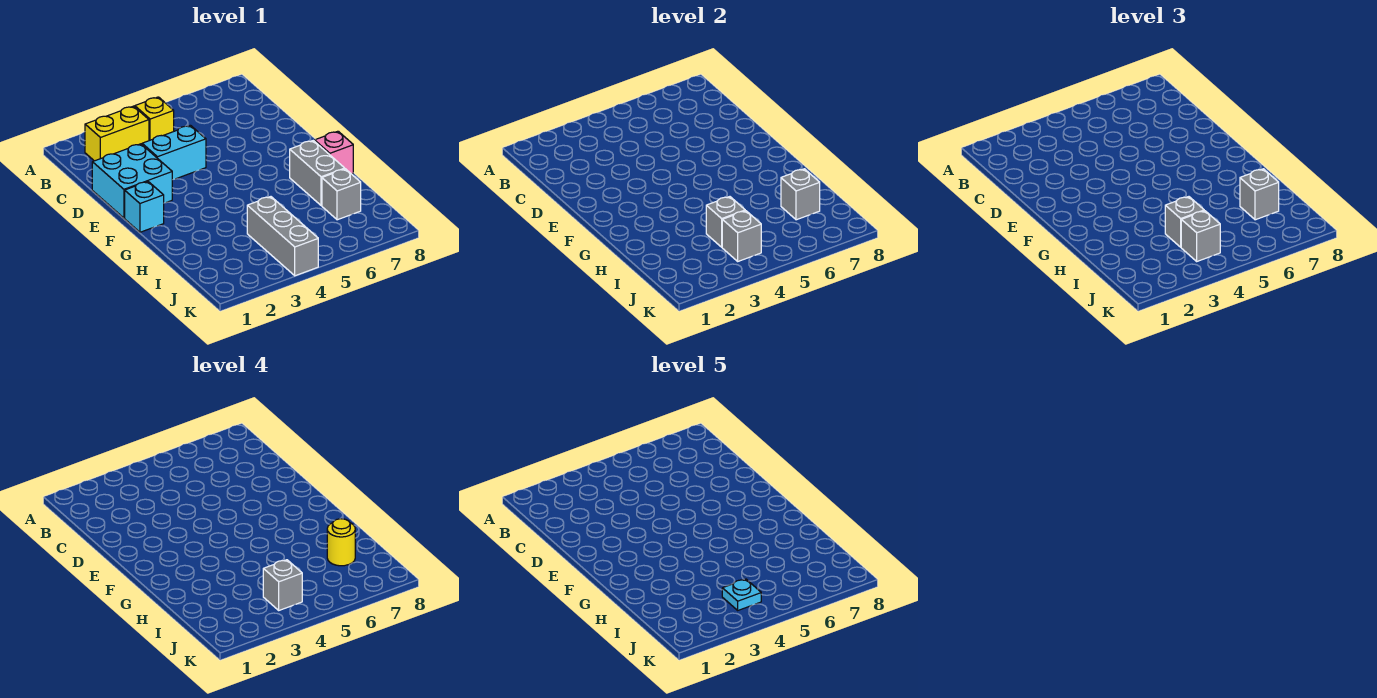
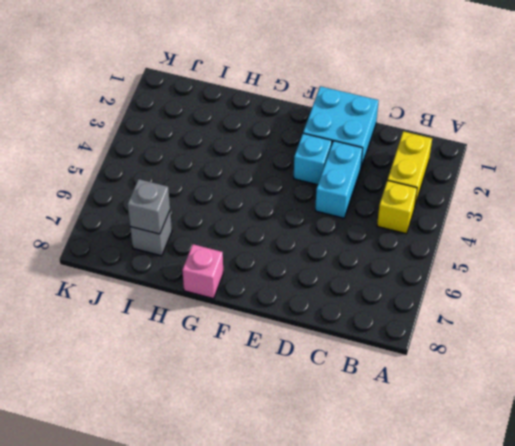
cyan 1x1 brick [294,133,332,185] -> cyan 1x1 brick moved to [125,182,164,232]
none -> grey 1x2 brick [290,141,345,206]
none -> grey 1x3 brick [247,197,318,276]
none -> grey 1x1 brick [706,197,745,247]

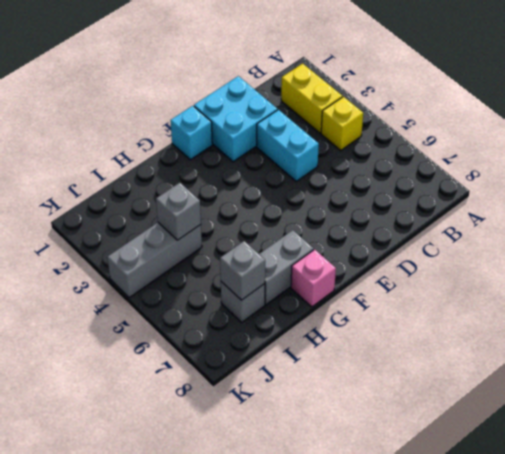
none -> grey 1x1 brick [722,211,761,261]
none -> grey 1x1 brick [1165,197,1204,247]
none -> grey 1x1 brick [1240,169,1279,220]

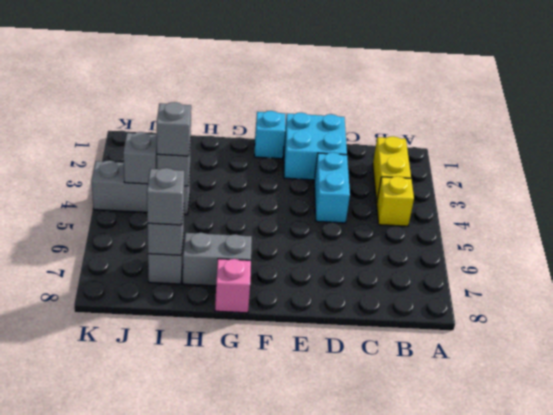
none -> grey 1x1 brick [1181,211,1220,261]
none -> yellow 1x1 round brick [327,519,355,566]
none -> grey 1x1 brick [263,560,302,610]

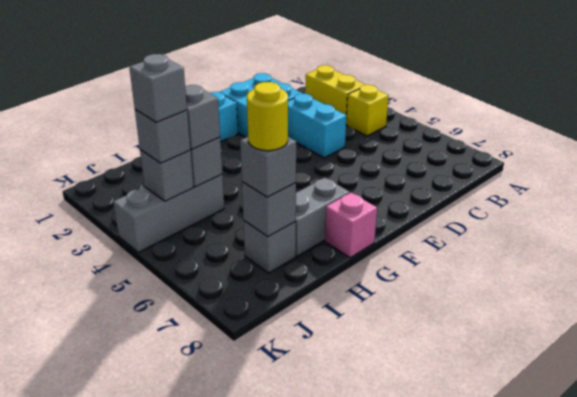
none -> cyan 1x1 plate [722,579,761,610]

